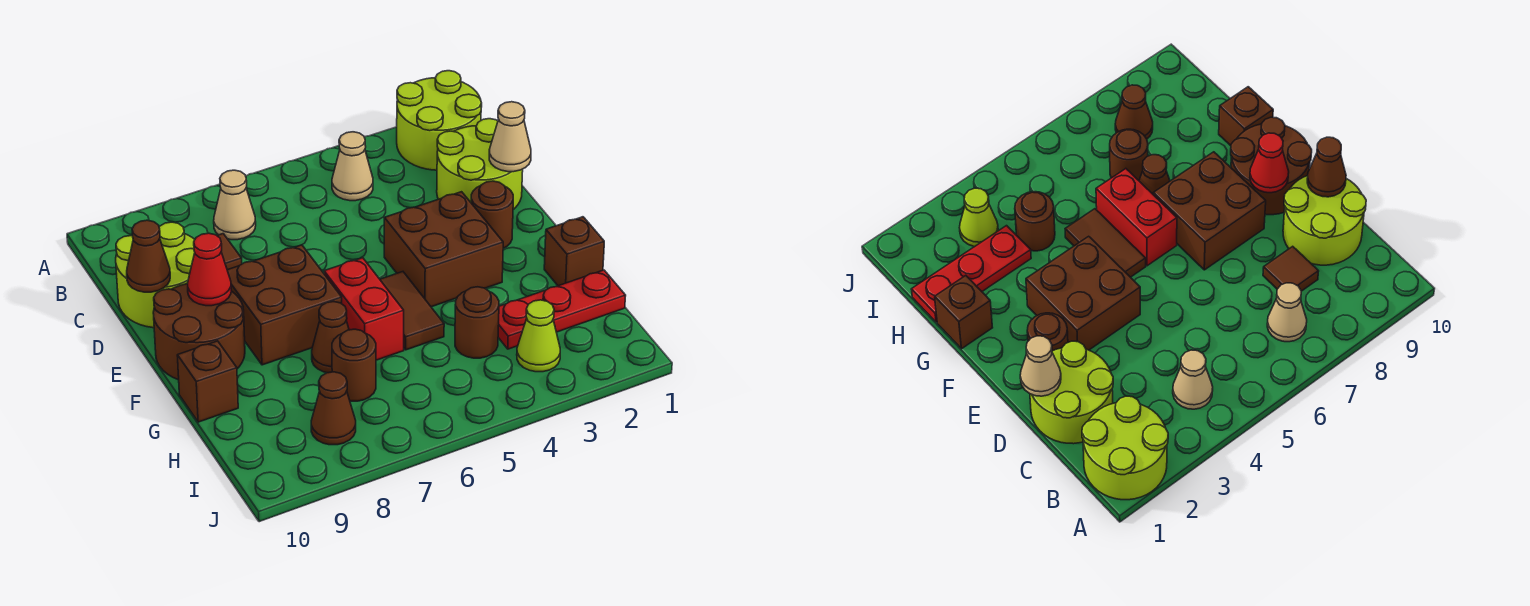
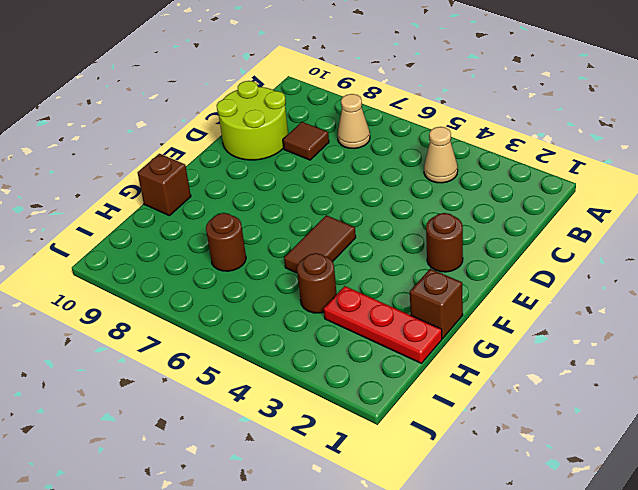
none -> lime 2x2 round brick [397,71,482,170]
none -> lime 2x2 round brick [437,119,523,210]
none -> brown 2x2 brick [384,192,503,307]

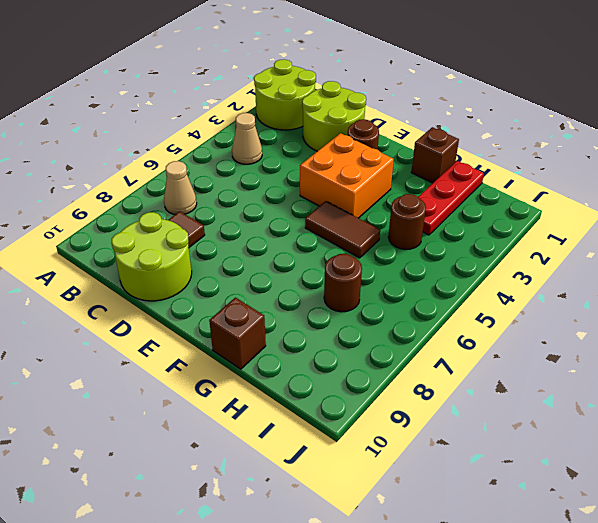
orange 2x2 brick [300,133,394,218] -> brown 2x2 brick [384,192,503,307]
none -> brown 2x2 brick [227,245,342,365]
none -> brown 2x2 round brick [153,284,245,380]
none -> red 1x2 brick [324,258,404,360]

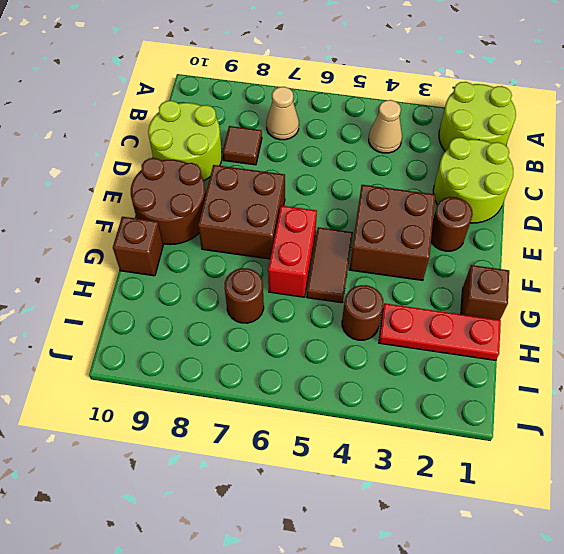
none -> brown 1x1 cone [312,302,349,373]
none -> lime 1x1 cone [517,300,560,372]
none -> brown 1x1 cone [311,372,356,445]

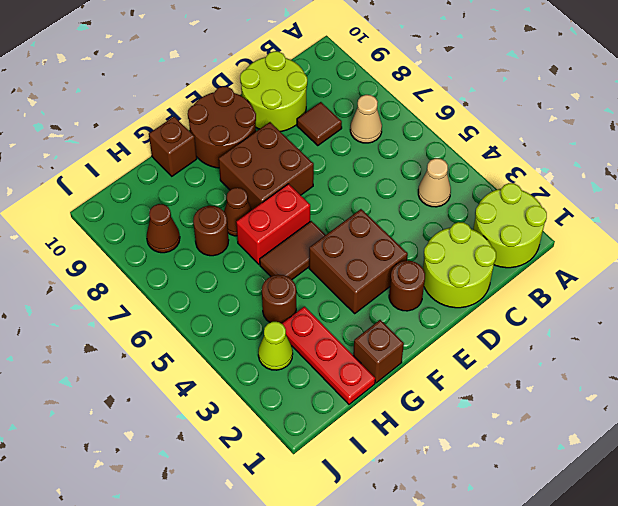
none -> tan 1x1 cone [489,102,531,172]
none -> brown 1x1 cone [127,220,170,292]
none -> red 1x1 cone [188,233,231,306]

